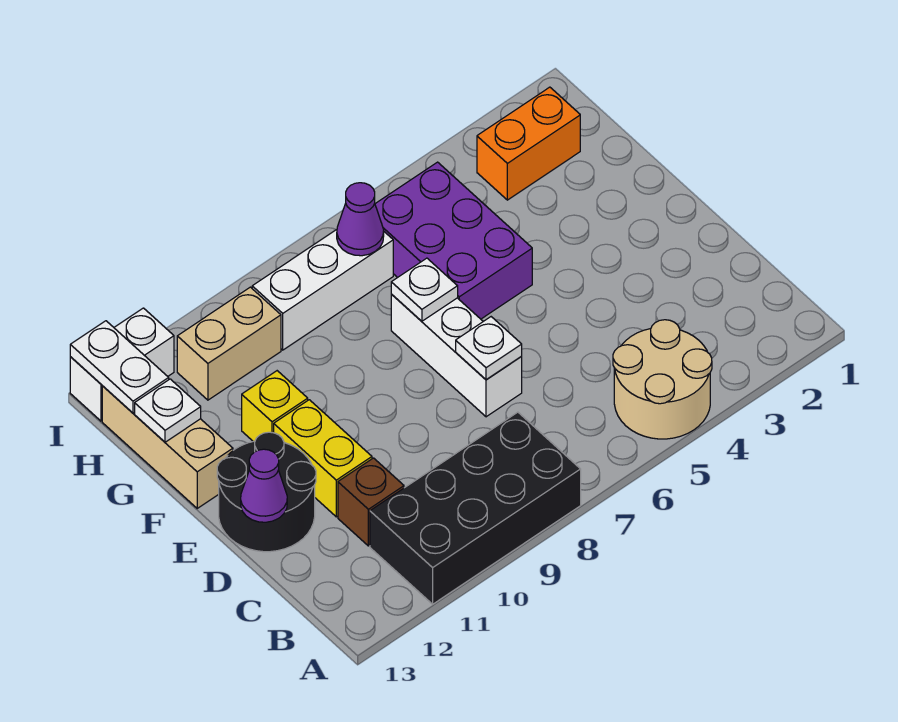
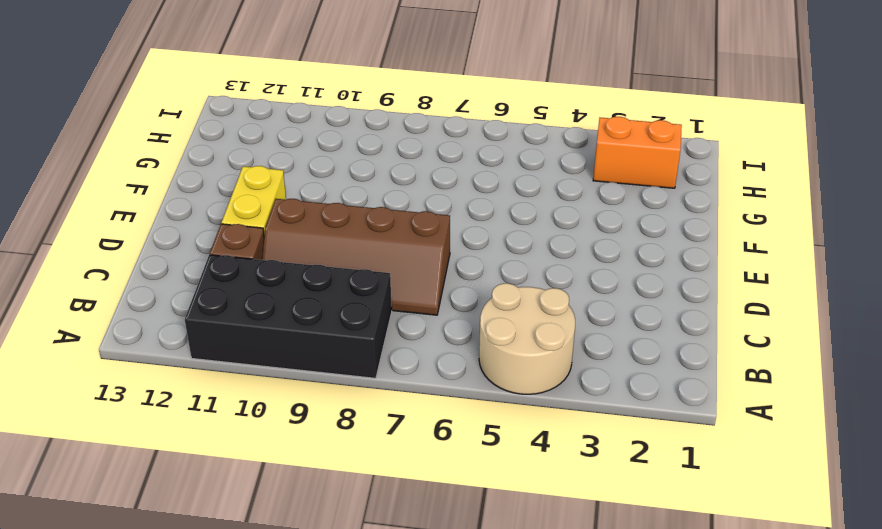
brown 2x4 slope [262,199,450,315] -> white 1x3 brick [391,294,522,417]
none -> black 2x2 round brick [217,432,316,552]
none -> purple 2x3 brick [375,162,532,319]
none -> yellow 1x1 brick [242,371,308,441]

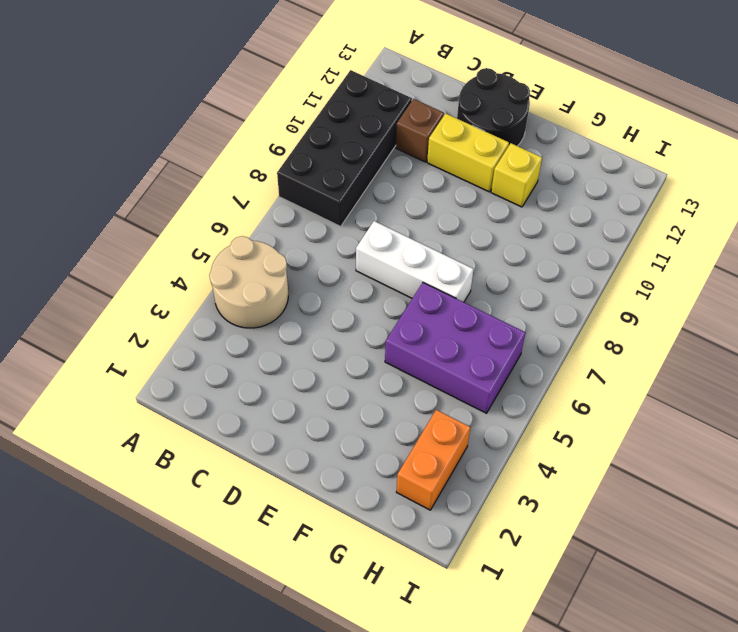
none -> tan 1x3 brick [102,386,233,508]
none -> white 1x3 brick [252,230,393,350]
none -> tan 1x2 brick [177,287,281,400]

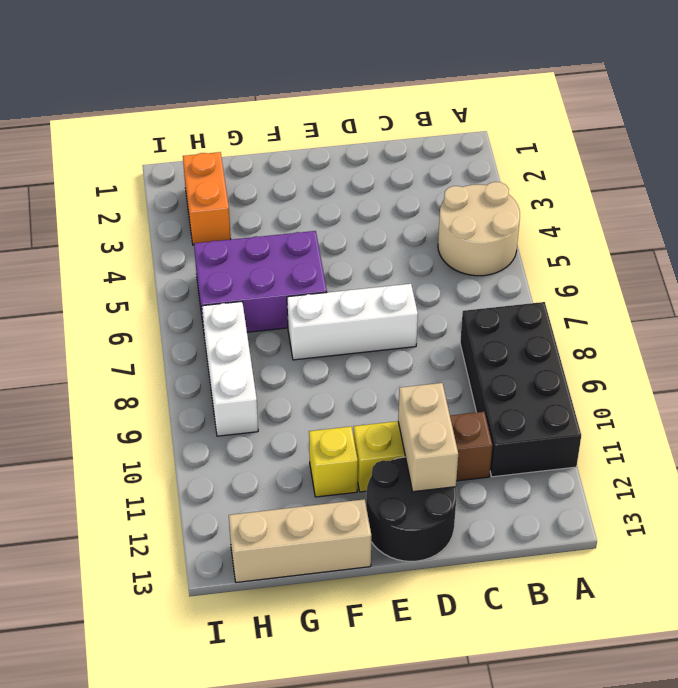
tan 1x2 brick [398,383,458,492] -> tan 1x2 brick moved to [177,287,281,400]
none -> white 1x2 brick [70,308,174,421]
none -> white 1x1 plate [456,317,522,380]
none -> purple 1x1 cone [241,449,287,522]

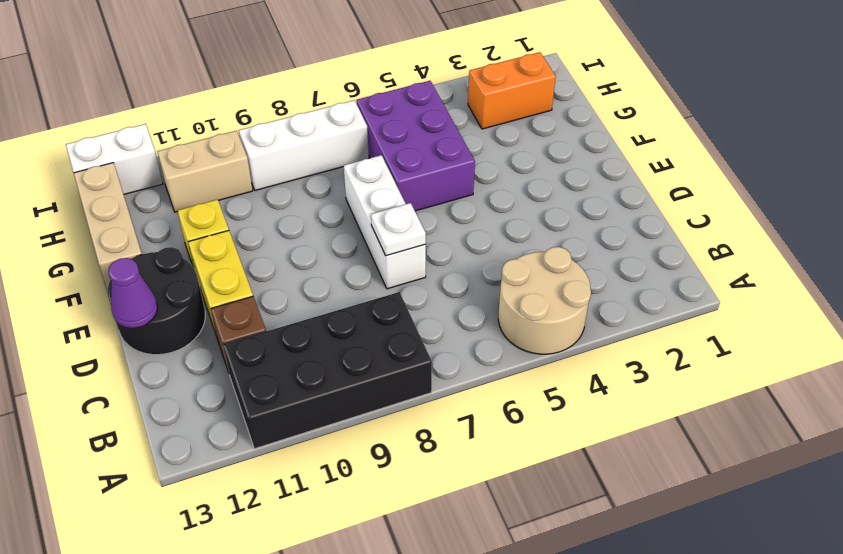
none -> white 1x1 plate [391,258,458,321]
none -> white 1x1 plate [135,379,201,442]
none -> purple 1x1 cone [337,183,384,256]

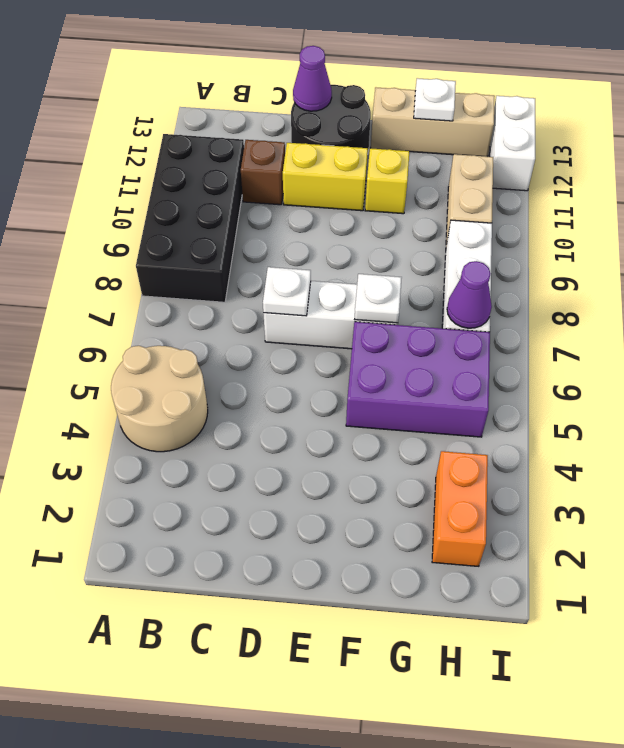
none -> white 1x2 plate [70,321,169,413]

